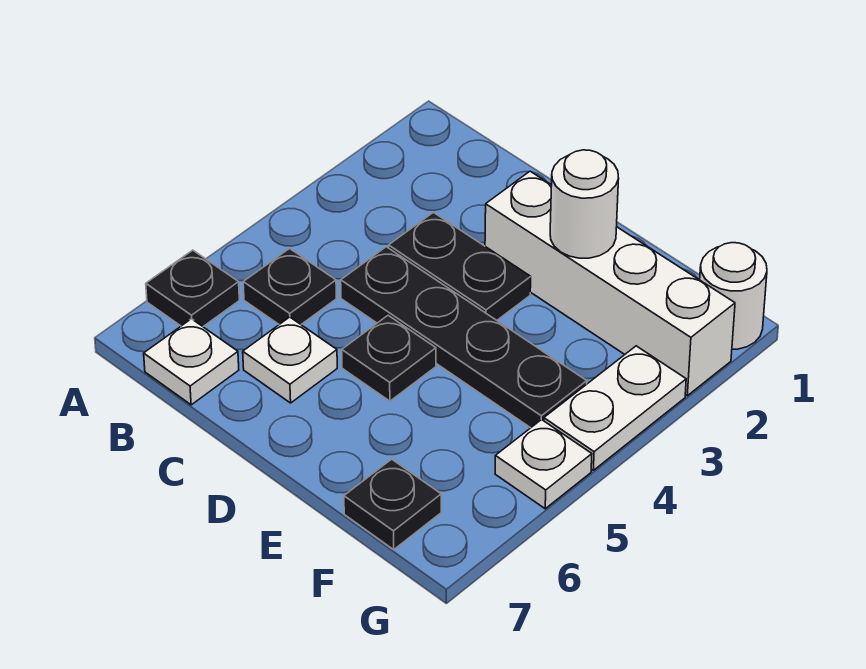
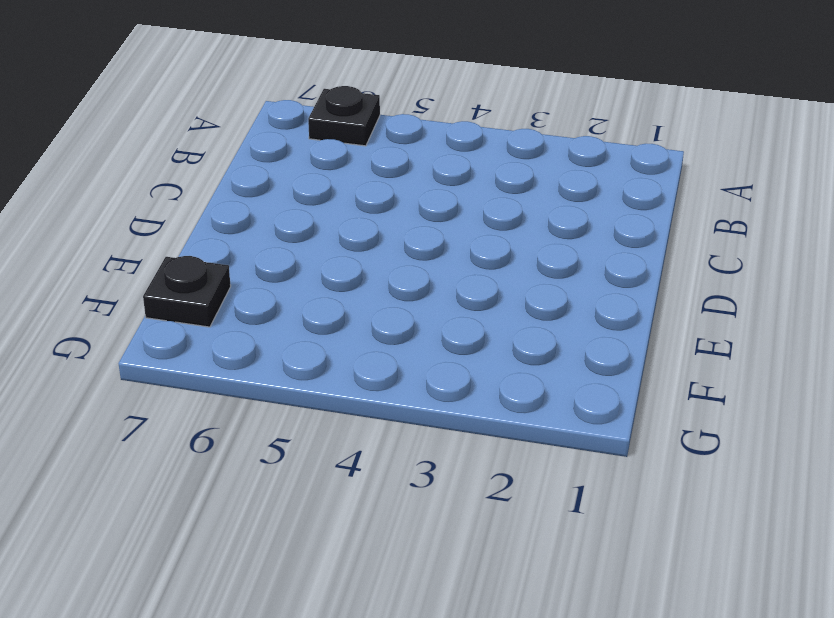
none -> black 1x1 plate [243,249,336,324]
none -> white 1x1 plate [144,319,239,405]
none -> black 1x2 plate [389,212,531,320]

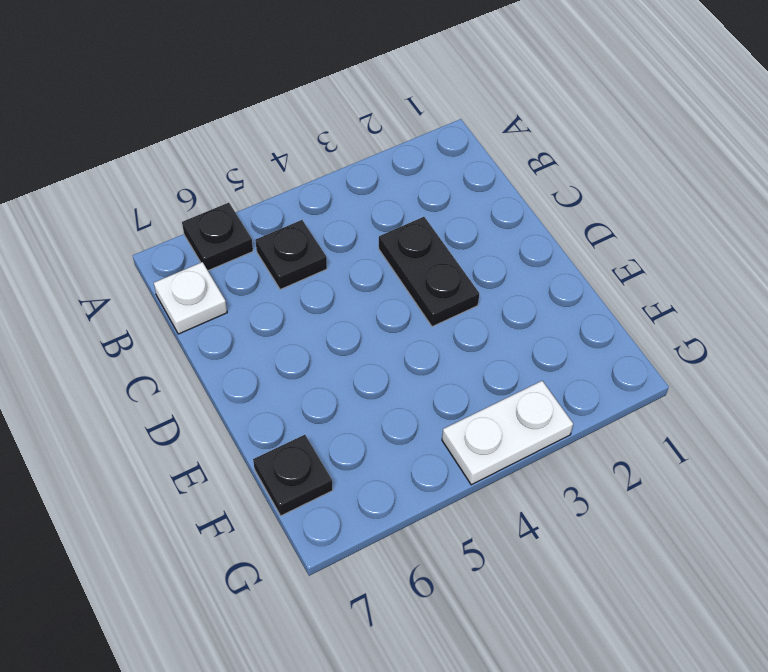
none -> black 1x4 plate [341,247,587,428]
none -> white 1x1 plate [243,317,337,403]
none -> white 1x4 brick [485,171,735,396]

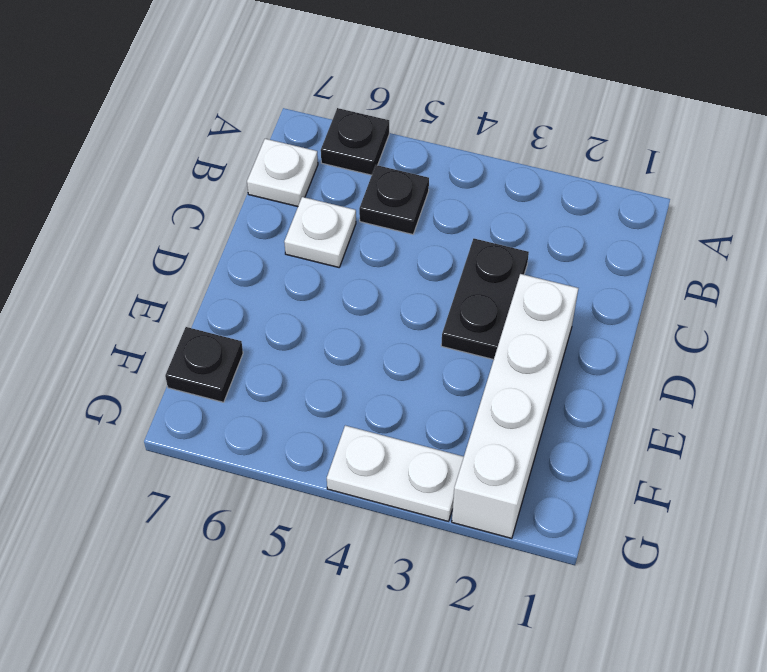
none -> black 1x4 plate [341,247,587,428]
none -> black 1x1 plate [342,316,436,401]
none -> white 1x1 round brick [700,243,767,349]

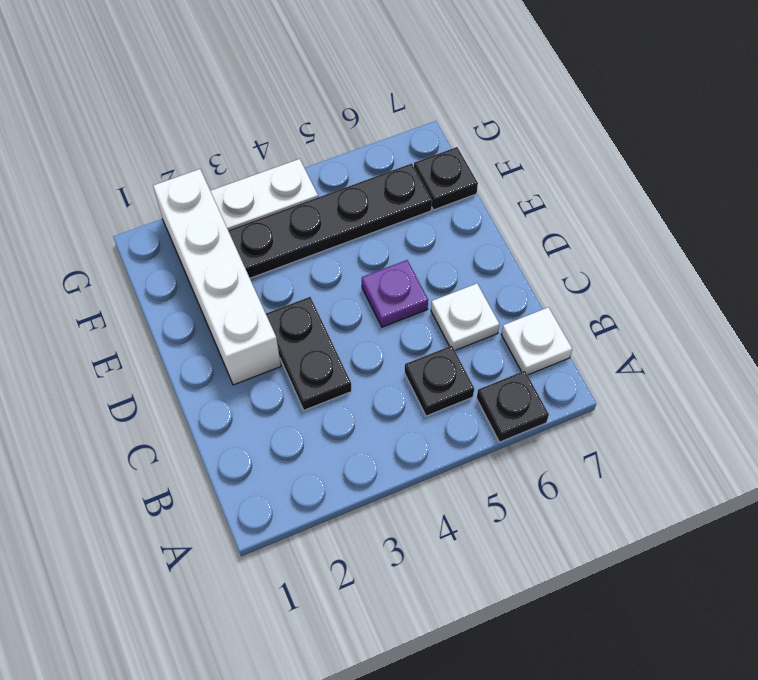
purple 1x1 plate [362,260,428,327] -> black 1x1 plate [342,316,436,401]
black 1x4 plate [228,163,432,278] -> black 1x4 plate turned to [341,247,587,428]
none -> white 1x1 round brick [700,243,767,349]
none -> white 1x1 plate [495,420,592,509]
none -> white 1x1 round brick [550,150,619,258]

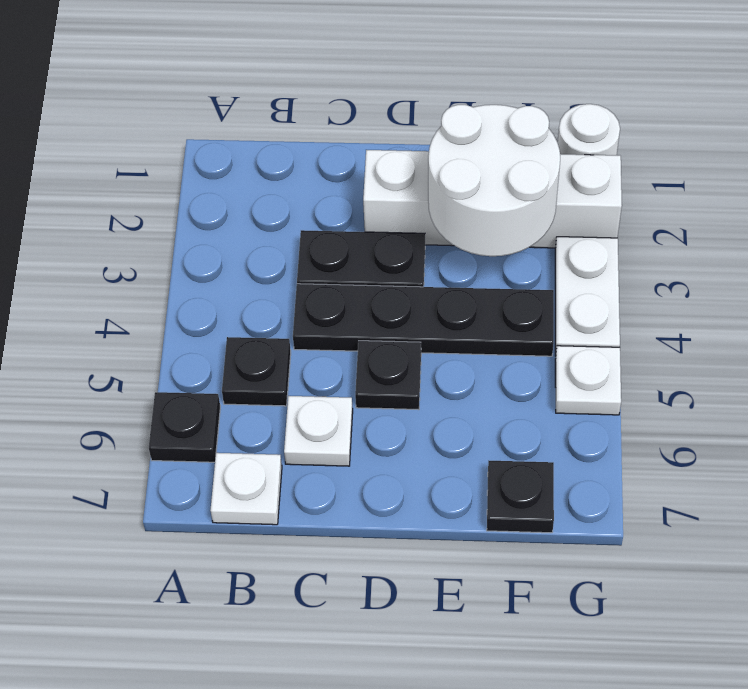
white 2x2 round brick [428,105,560,256] -> white 1x1 round brick [550,150,619,258]

